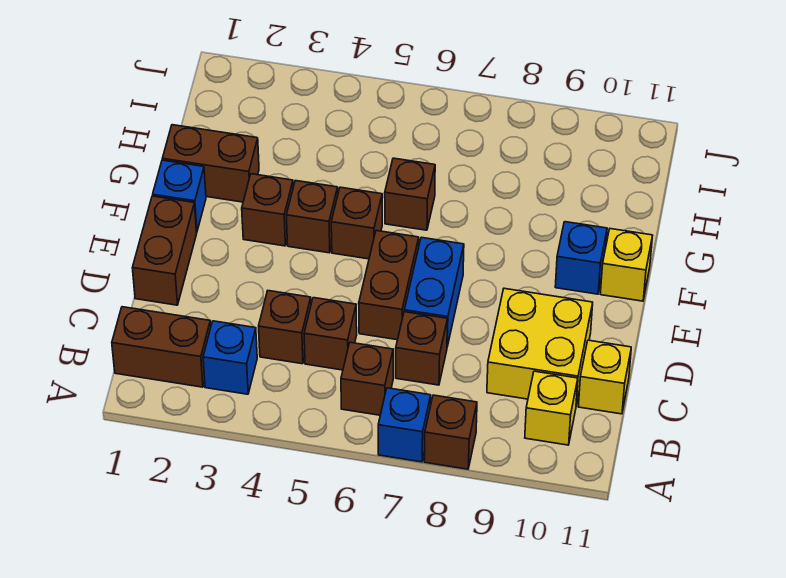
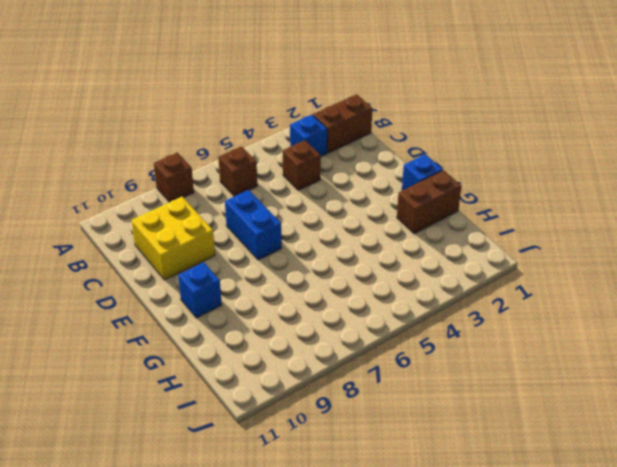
none -> blue 1x1 brick [378,388,431,462]
none -> yellow 1x1 brick [525,371,578,445]
none -> brown 1x1 brick [304,298,357,370]

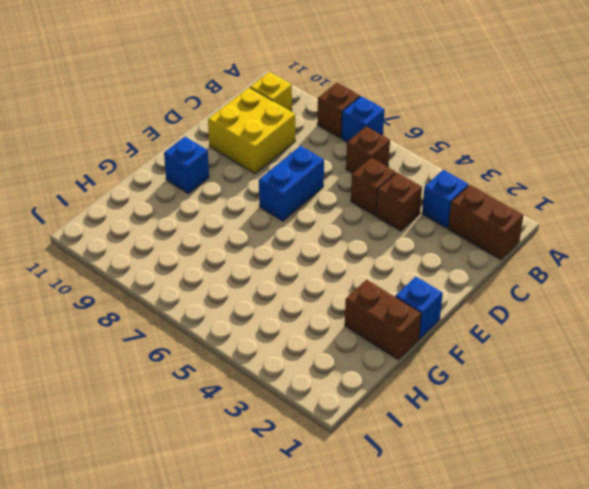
none -> brown 1x1 brick [396,312,448,385]
none -> yellow 1x1 brick [578,340,631,414]
none -> brown 1x2 brick [132,196,197,305]

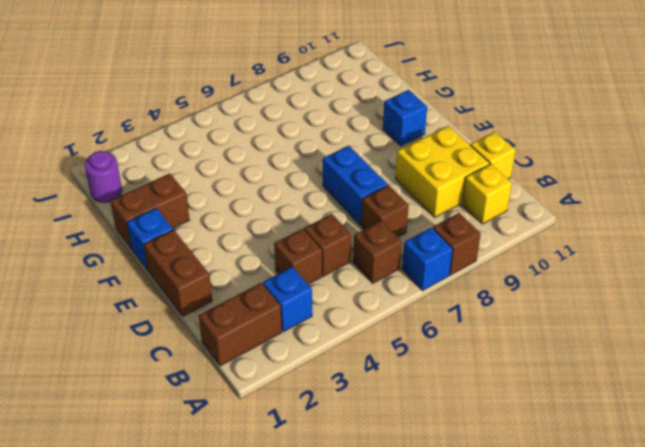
purple 1x1 round brick [85,151,122,202] -> none
none -> brown 1x2 brick [359,231,419,340]
none -> brown 1x1 brick [242,174,293,246]
none -> brown 1x1 brick [286,181,338,253]

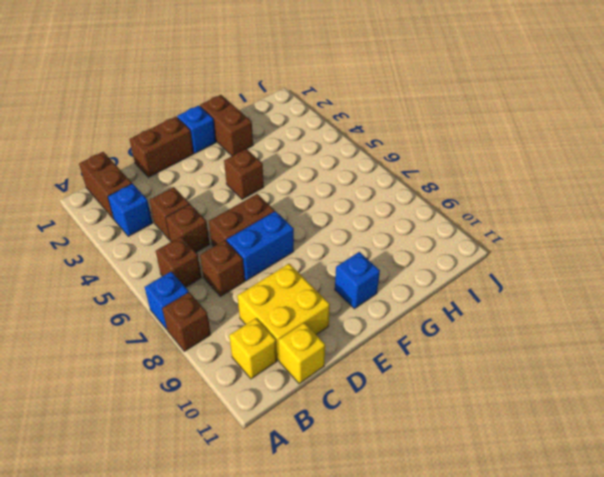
none -> brown 1x1 brick [242,174,293,246]
none -> brown 1x1 brick [331,187,382,259]
none -> yellow 1x1 brick [600,229,653,301]

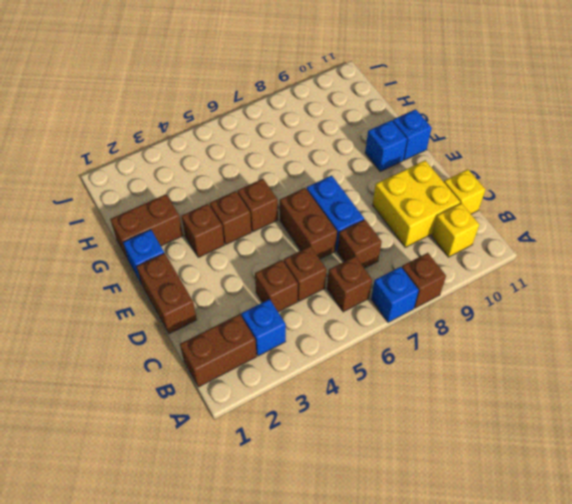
blue 1x1 brick [393,109,432,160] -> yellow 1x1 brick [600,229,653,301]
none -> brown 1x1 brick [385,158,435,230]

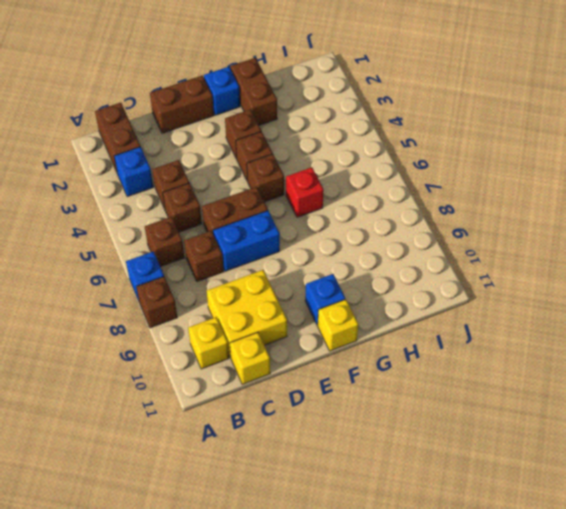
red 1x1 brick [286,167,324,217] -> brown 1x1 brick [385,158,435,230]

